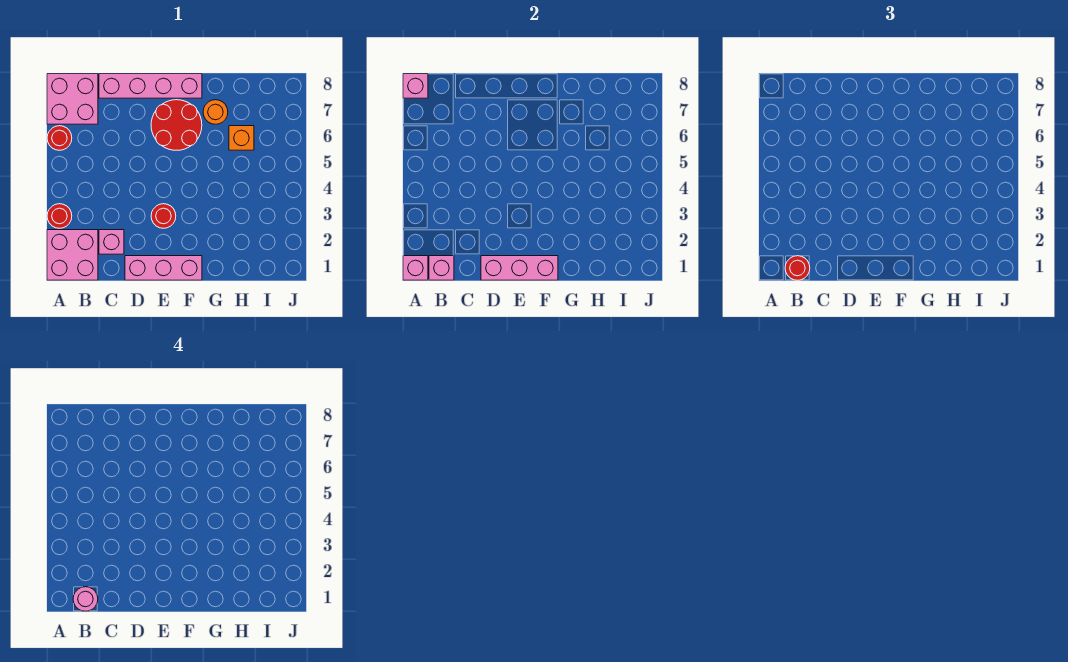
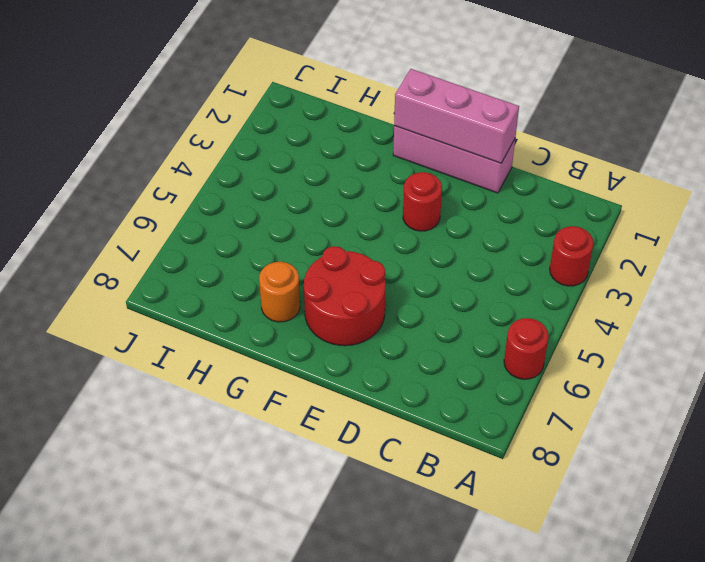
none -> pink 2x2 brick [47,230,98,280]
none -> pink 2x2 brick [47,74,98,124]
none -> pink 1x1 brick [99,230,124,254]

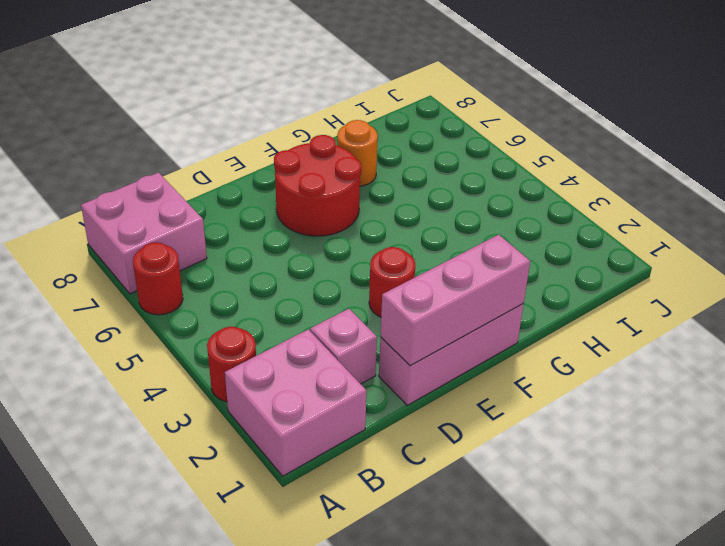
none -> pink 1x4 brick [99,74,202,98]
none -> orange 1x1 brick [229,126,254,150]
none -> pink 1x1 brick [403,256,428,280]

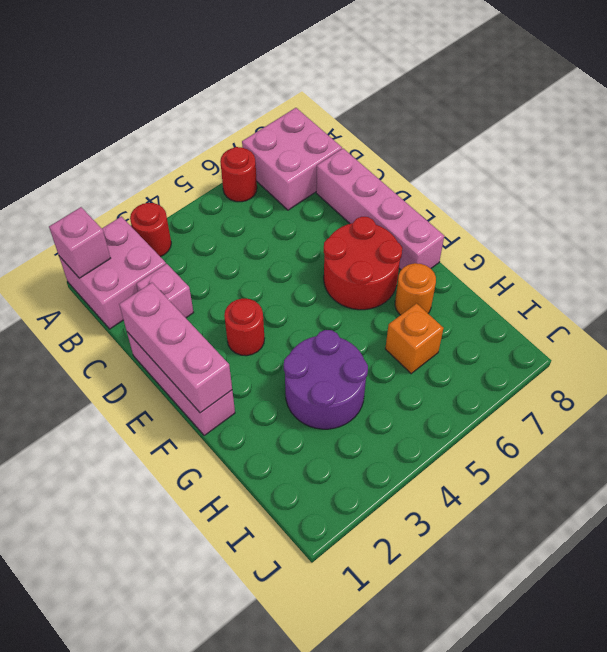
purple 2x2 round brick [284,330,368,429] -> none
none -> pink 1x1 brick [403,74,428,98]
none -> pink 1x1 brick [429,256,454,280]
none -> red 1x1 round brick [785,256,810,280]

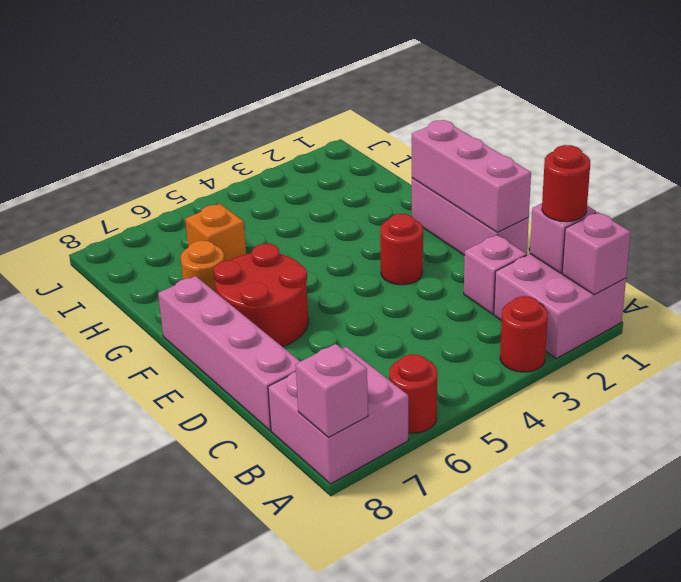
none -> pink 1x1 round brick [73,587,98,611]

